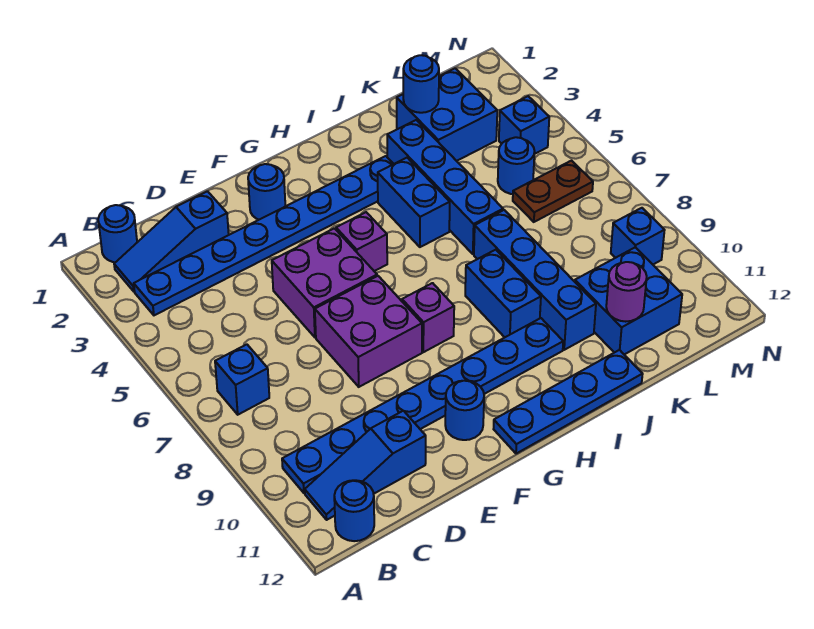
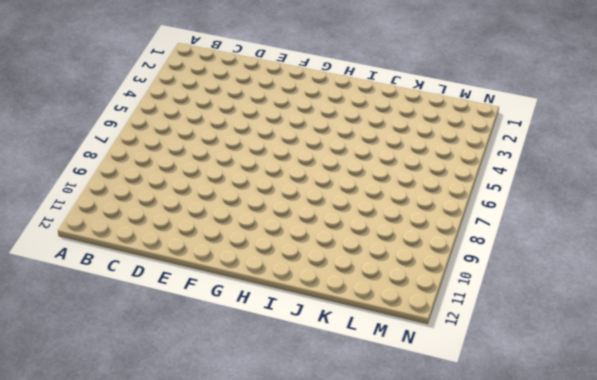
none -> blue 1x1 round brick [98,205,137,262]
none -> blue 1x3 slope [114,191,229,291]
none -> blue 1x8 plate [134,156,393,315]

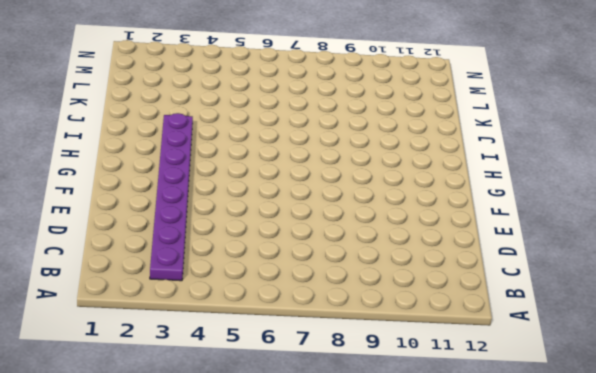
purple 1x8 plate [150,113,193,281] -> blue 1x8 plate [134,156,393,315]
none -> blue 1x1 round brick [98,205,137,262]
none -> blue 1x3 slope [114,191,229,291]
none -> blue 1x1 brick [215,344,269,415]

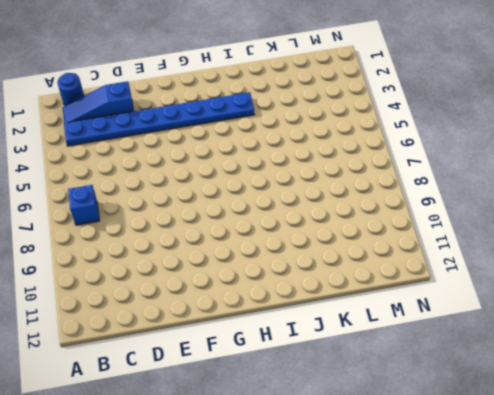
none -> blue 1x8 plate [282,318,563,493]
none -> blue 1x3 slope [305,411,426,520]
none -> blue 1x1 round brick [334,480,374,541]

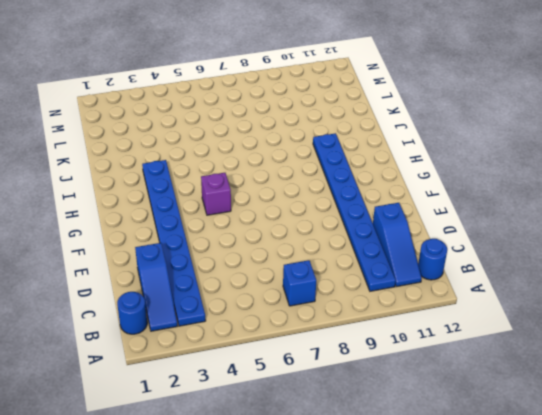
none -> purple 2x2 brick [272,228,377,337]
none -> purple 2x2 brick [315,276,422,387]
none -> blue 1x1 round brick [248,164,285,220]

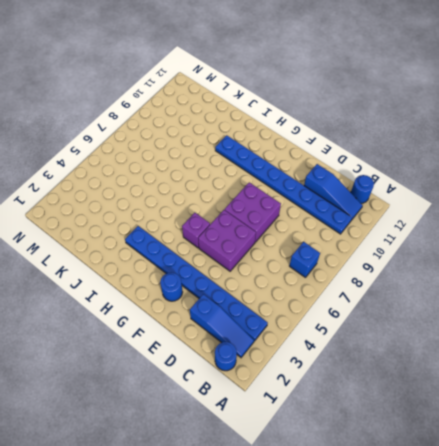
none -> blue 1x1 round brick [445,381,484,440]
none -> purple 1x1 brick [402,283,454,352]
none -> blue 1x4 plate [494,350,643,454]

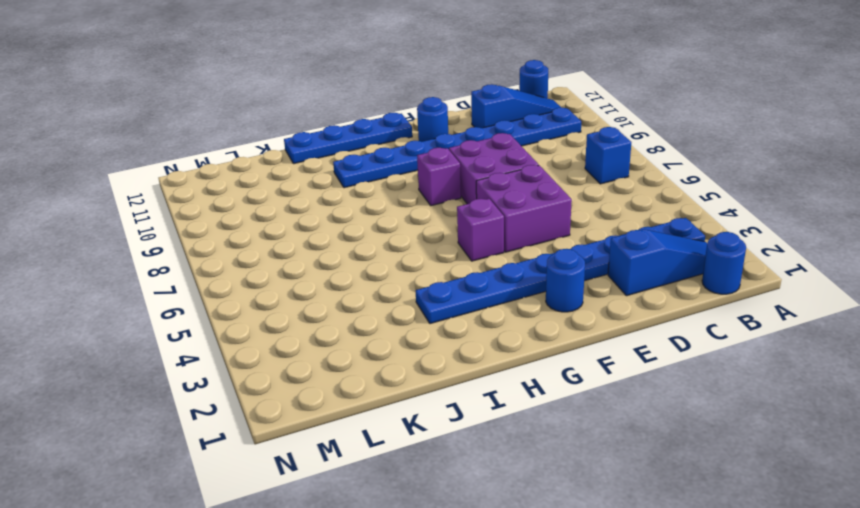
none -> blue 1x2 brick [378,158,450,247]
none -> blue 1x2 brick [465,250,541,337]
none -> blue 1x4 brick [387,120,503,254]

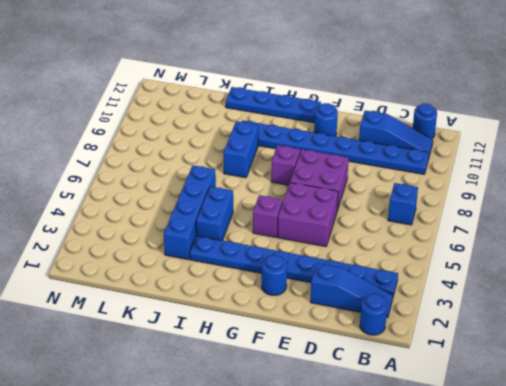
none -> blue 1x4 brick [474,210,596,350]
none -> blue 2x2 brick [397,68,497,161]
none -> blue 2x2 brick [575,247,682,355]

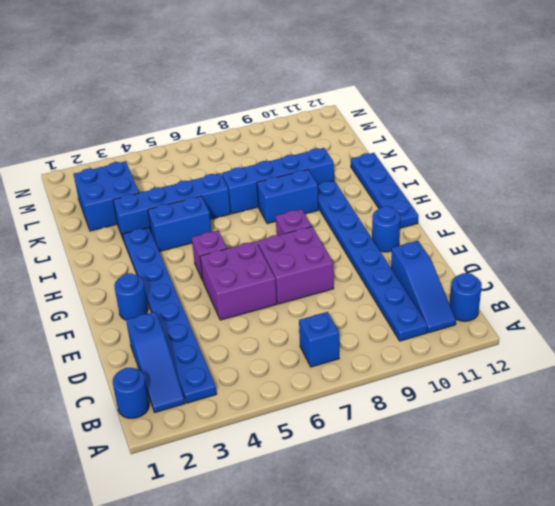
none -> blue 2x2 brick [575,247,682,355]
none -> blue 1x1 round brick [498,137,535,194]
none -> brown 1x2 plate [513,161,593,222]

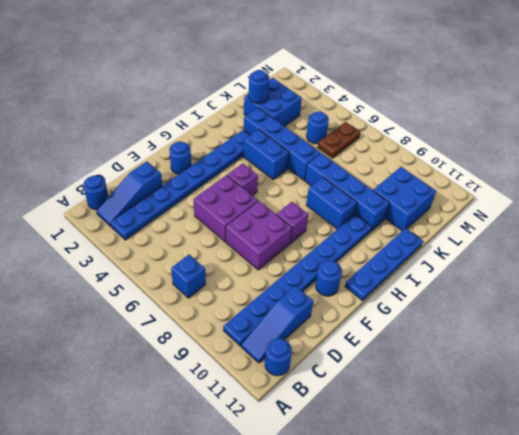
none -> blue 1x1 brick [499,96,549,154]
none -> blue 1x1 brick [611,208,665,264]
none -> purple 1x1 round brick [606,262,647,322]

